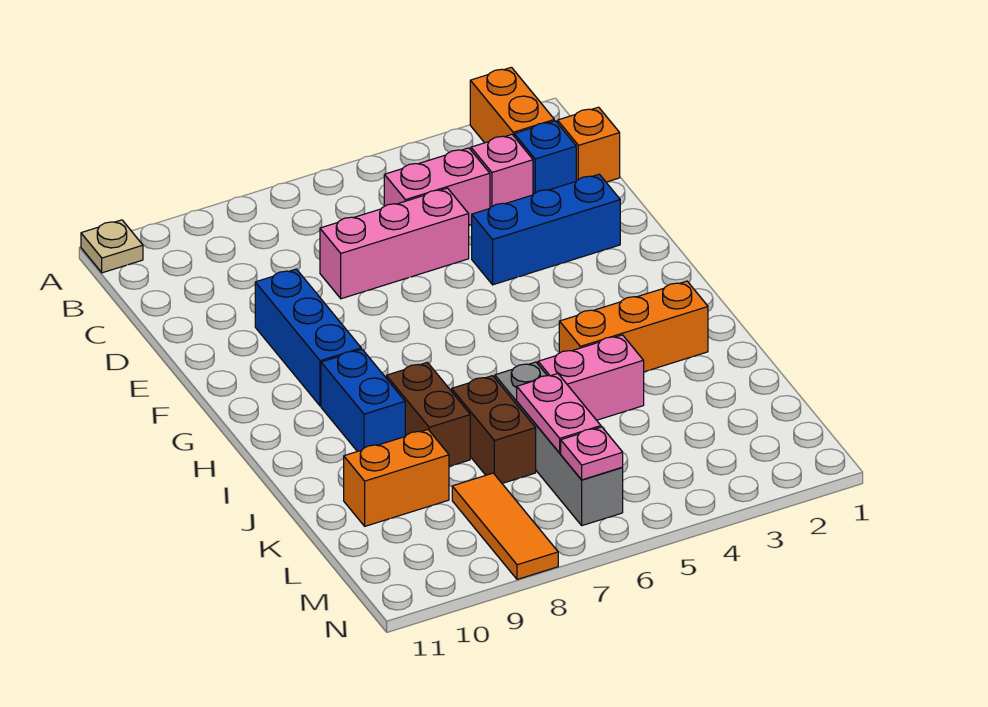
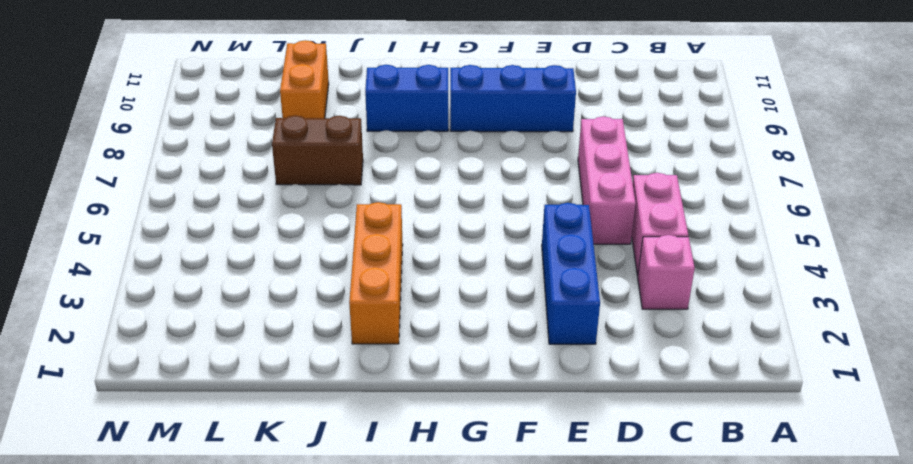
none -> orange 1x2 brick [470,67,554,143]
none -> tan 1x1 plate [81,220,143,273]
none -> orange 1x1 brick [558,107,620,182]

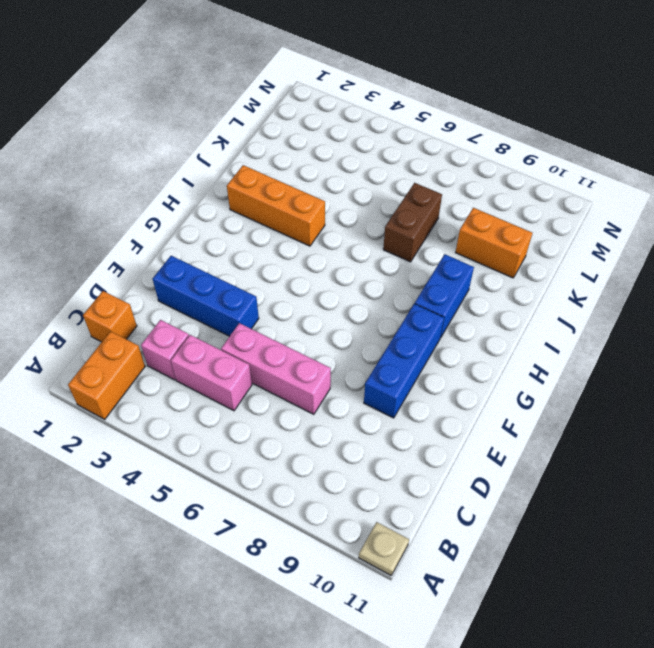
none -> blue 1x1 brick [514,121,576,194]
none -> brown 1x2 brick [386,362,470,466]
none -> pink 1x2 brick [538,335,644,420]

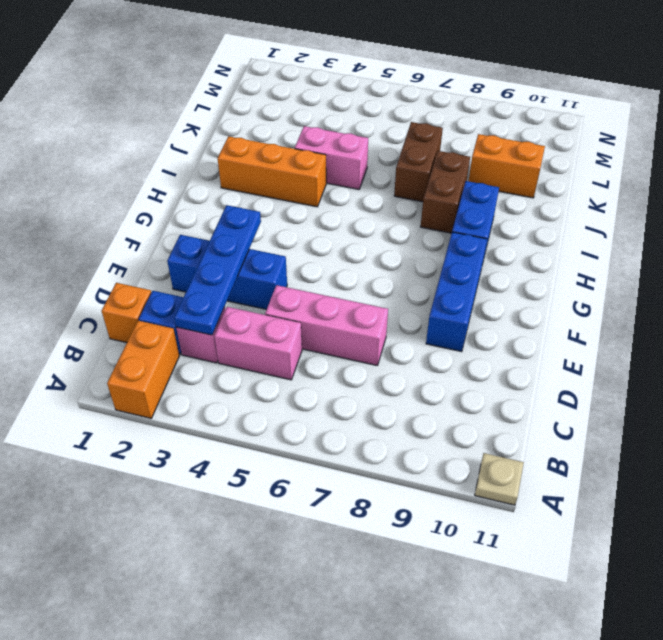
blue 1x4 plate [174,205,261,335] -> none
none -> grey 1x4 brick [495,362,623,526]
none -> orange 1x3 tile [452,473,558,579]
none -> pink 1x2 plate [517,374,601,453]

